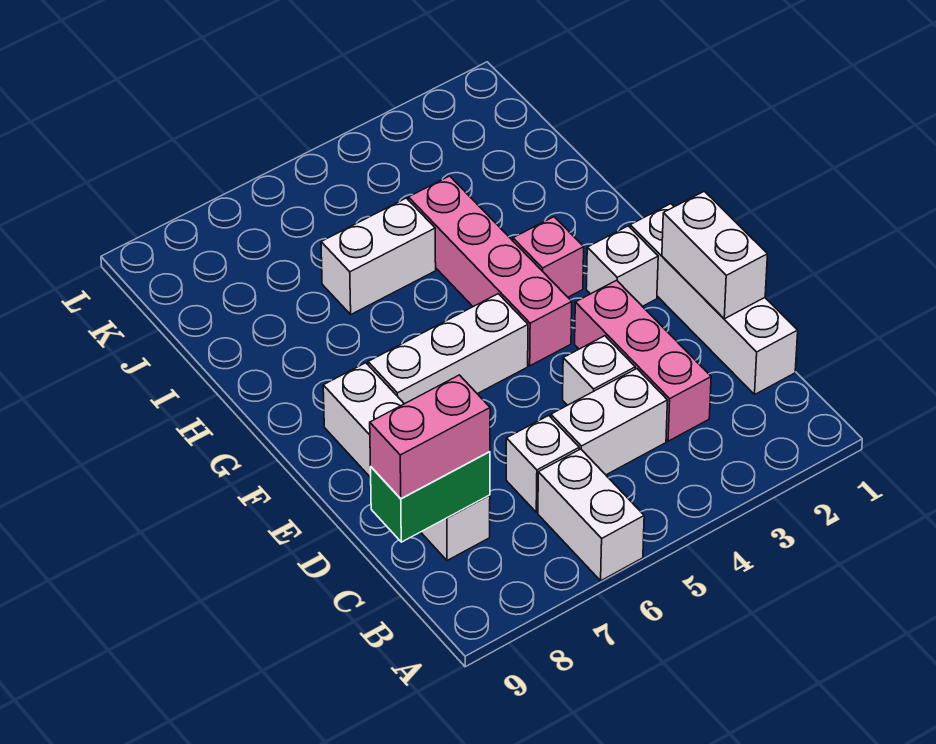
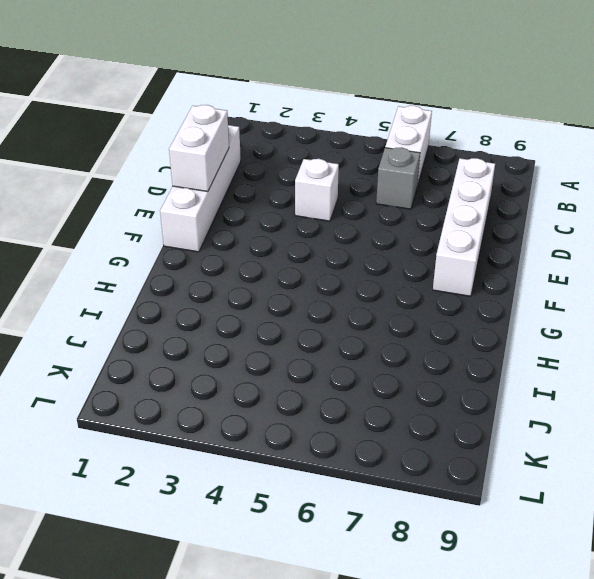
grey 1x1 brick [376,147,420,209] -> white 1x1 brick [506,416,579,512]
none -> pink 1x3 brick [575,280,711,441]
none -> white 1x2 brick [551,369,668,475]
none -> white 1x1 brick [586,226,658,306]

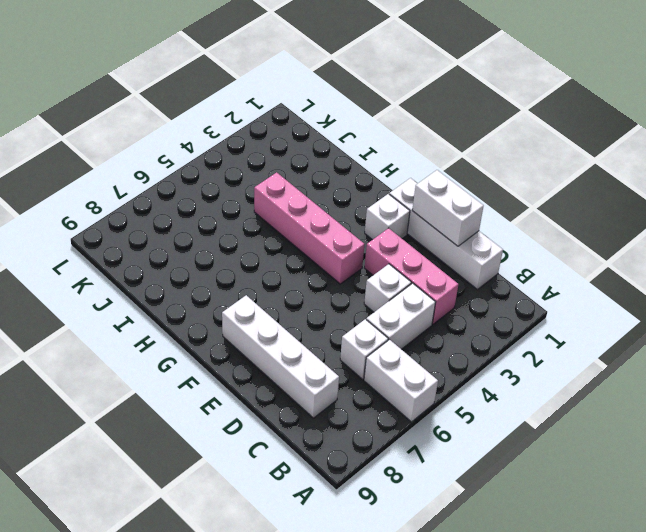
none -> white 1x3 brick [368,294,528,404]
none -> pink 1x1 brick [513,217,584,297]
none -> white 1x2 brick [321,198,436,314]

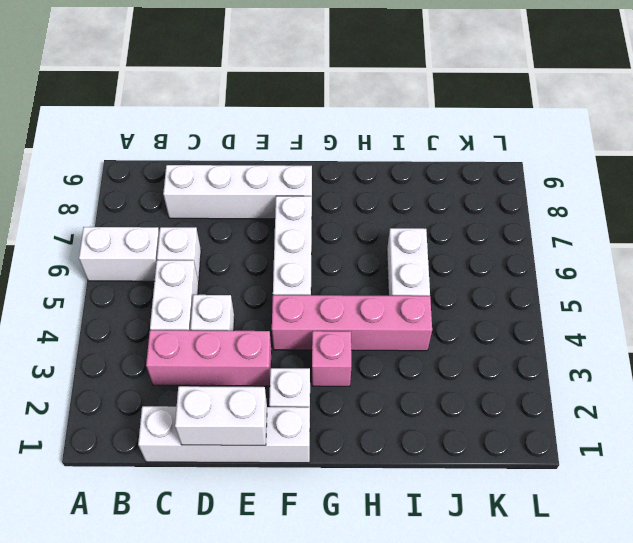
none -> green 1x2 brick [371,452,490,542]
none -> pink 1x2 brick [370,375,490,499]

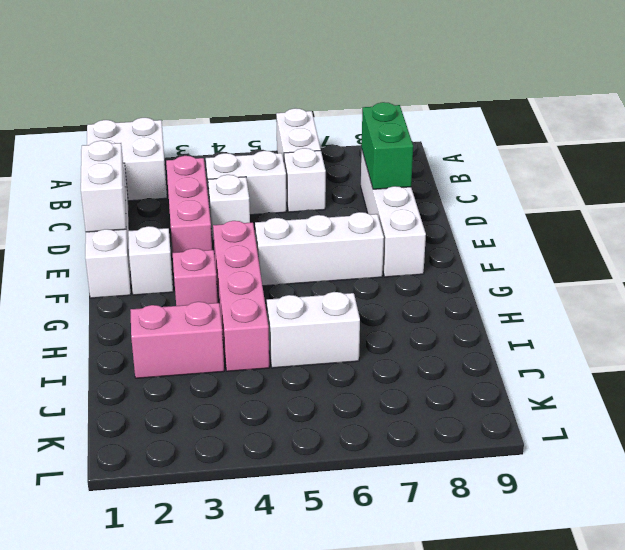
white 2x2 brick [87,118,167,201] -> none
green 1x2 brick [362,102,413,189] -> green 1x2 brick turned to [371,452,490,542]
pink 1x2 brick [130,302,224,378] -> pink 1x2 brick moved to [370,375,490,499]

